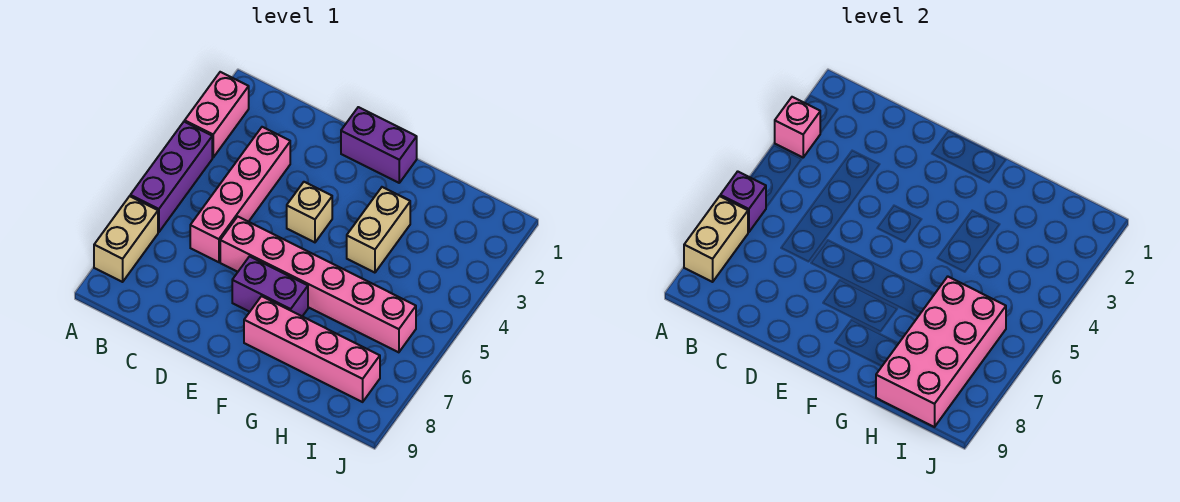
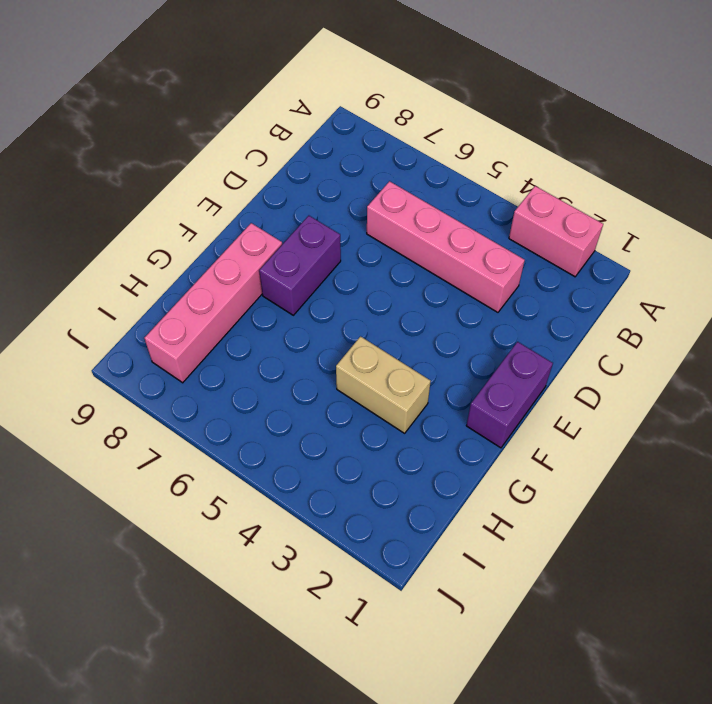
none -> purple 1x3 brick [130,122,212,232]
none -> tan 1x2 brick [94,196,158,282]
none -> pink 1x6 brick [220,217,416,352]

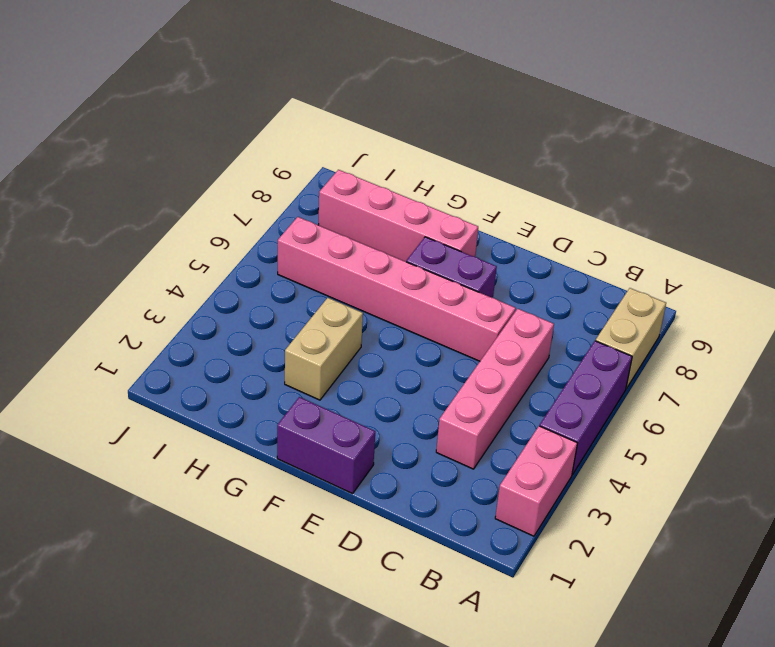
none -> tan 1x1 brick [287,182,332,242]
none -> pink 1x1 brick [775,97,820,157]
none -> purple 1x1 brick [720,171,766,232]

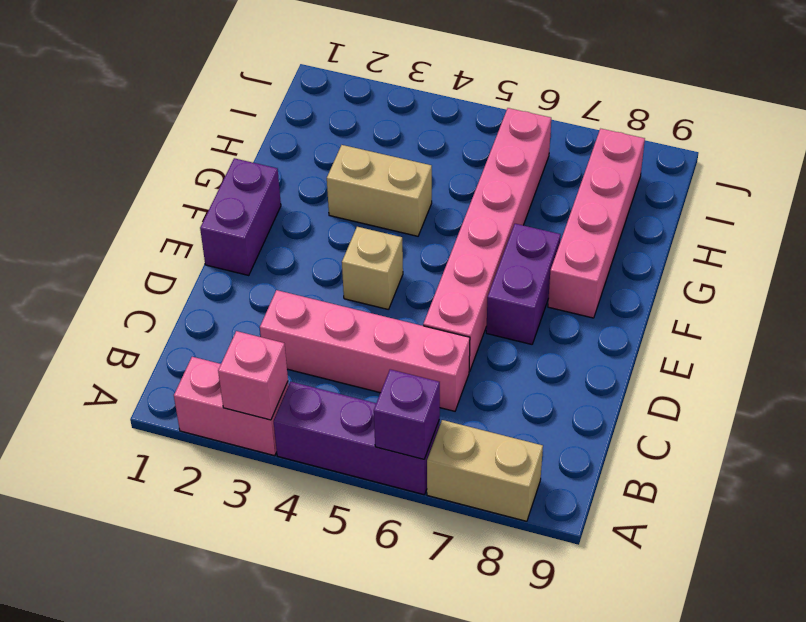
none -> tan 1x2 brick [684,196,748,282]
none -> pink 2x4 brick [876,277,1006,427]

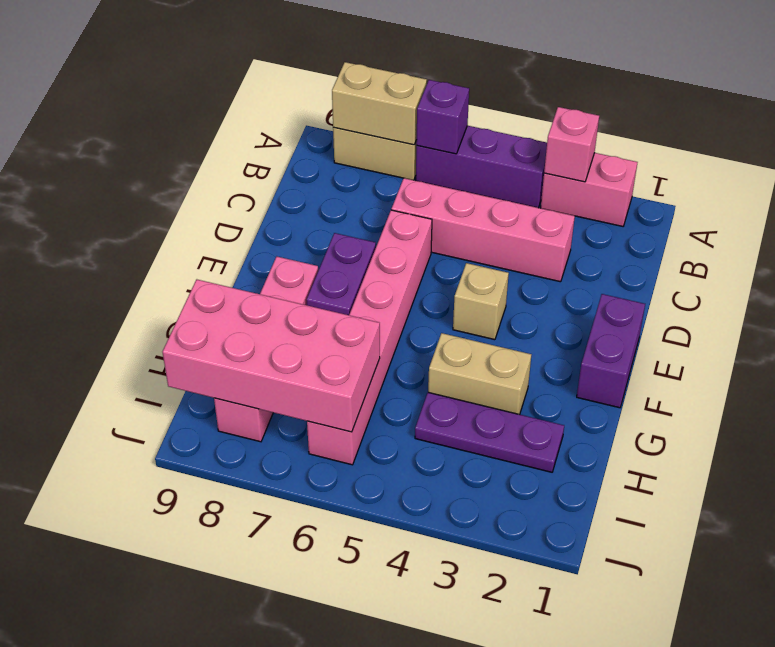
purple 1x3 plate [415,392,564,472] -> none

